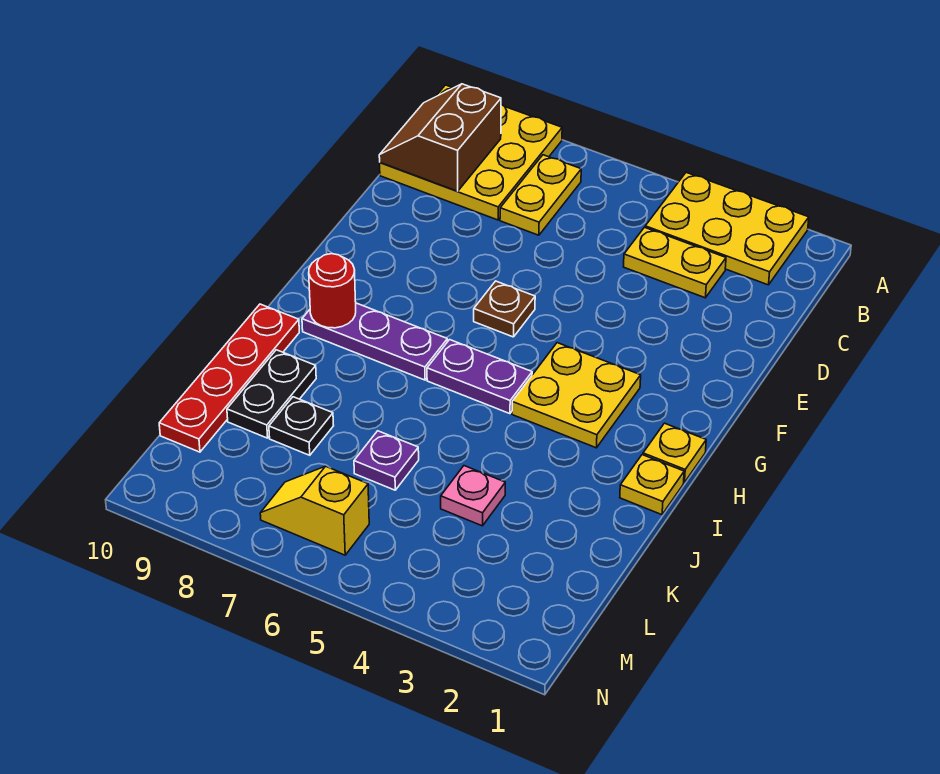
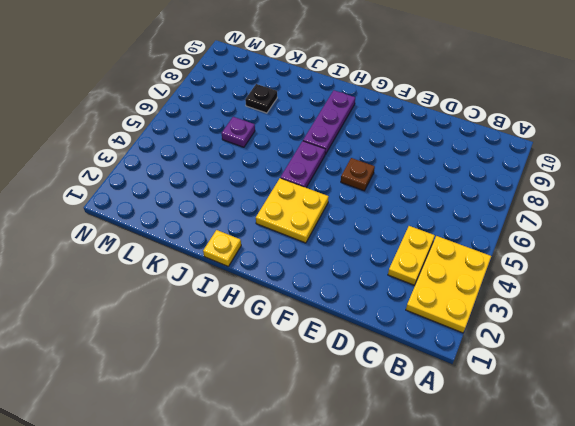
none -> yellow 3x3 plate [380,85,562,220]
none -> yellow 1x2 plate [500,155,581,235]
none -> yellow 1x1 plate [643,423,706,483]

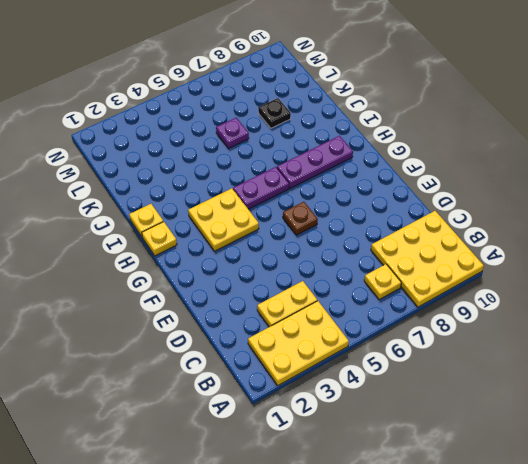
yellow 1x1 plate [364,264,401,299] -> yellow 1x2 plate [500,155,581,235]
none -> red 1x4 plate [159,304,299,452]
none -> black 1x2 plate [227,350,316,438]
none -> pink 1x1 plate [441,466,505,526]

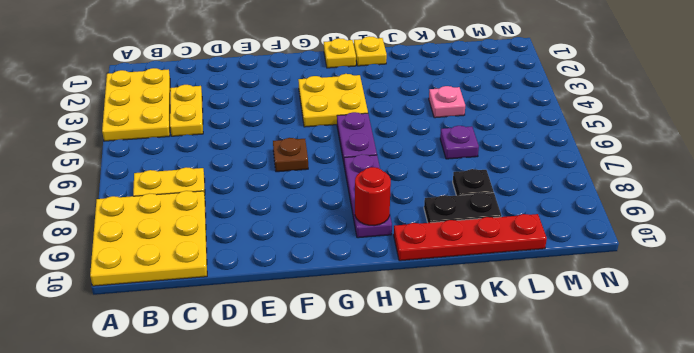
none -> yellow 1x2 slope [260,466,369,555]
none -> brown 2x2 slope [379,84,501,191]

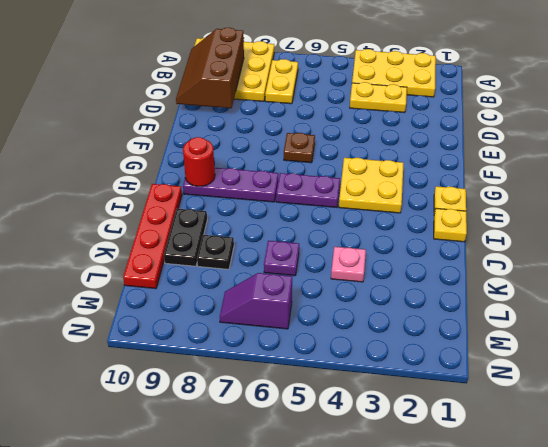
brown 2x3 slope [176,28,244,108] -> brown 2x2 slope [379,84,501,191]
purple 1x2 slope [220,273,292,329] -> yellow 1x2 slope [260,466,369,555]

